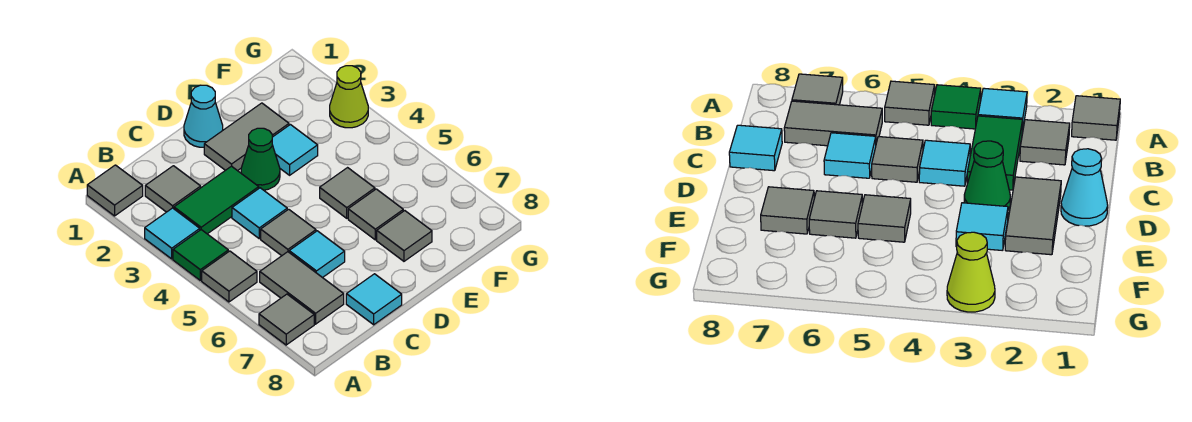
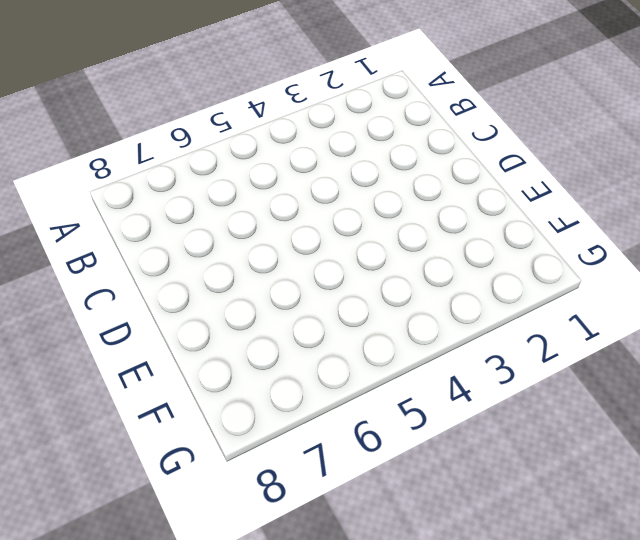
none -> grey 1x1 tile [87,165,143,216]
none -> cyan 1x1 tile [145,208,200,259]
none -> green 1x1 tile [173,230,228,280]

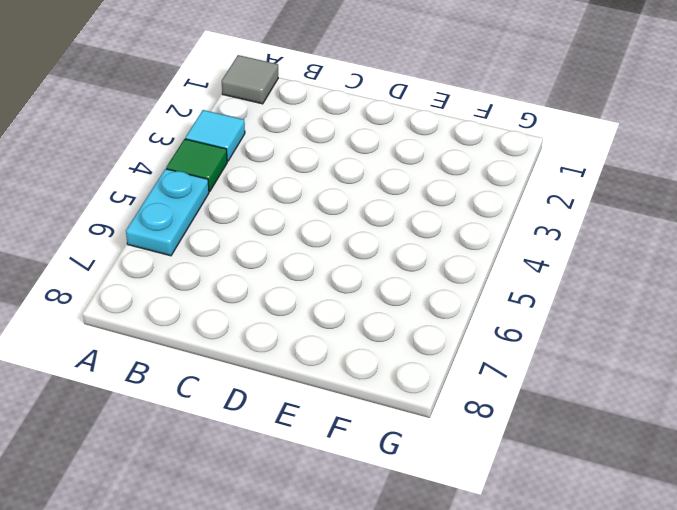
cyan 1x2 plate [126,169,209,256] -> grey 1x1 tile [202,251,257,302]
none -> grey 1x1 tile [259,294,314,345]
none -> grey 1x1 tile [145,166,201,212]
none -> green 1x2 tile [174,166,259,234]

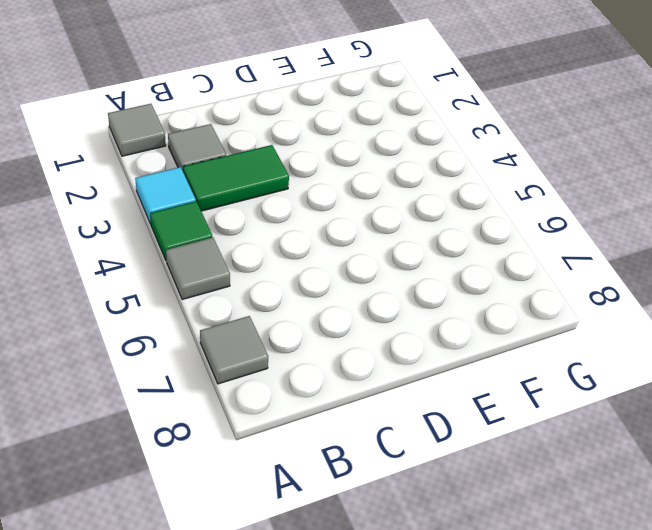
none -> grey 1x2 tile [260,252,344,324]
none -> cyan 1x1 tile [232,188,287,239]
none -> grey 1x1 tile [261,209,316,256]

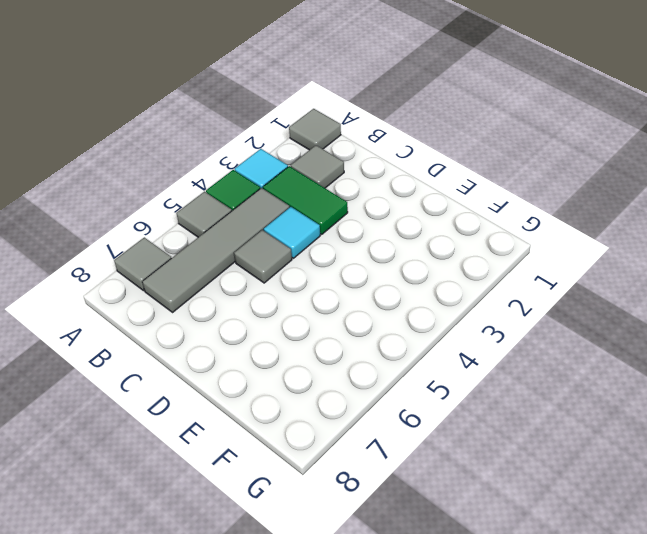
grey 1x4 tile [143,188,290,312] -> grey 1x2 tile [260,252,344,324]
none -> cyan 1x1 tile [289,231,345,278]
none -> cyan 1x1 tile [346,274,402,325]
none -> cyan 1x1 cone [184,85,223,147]

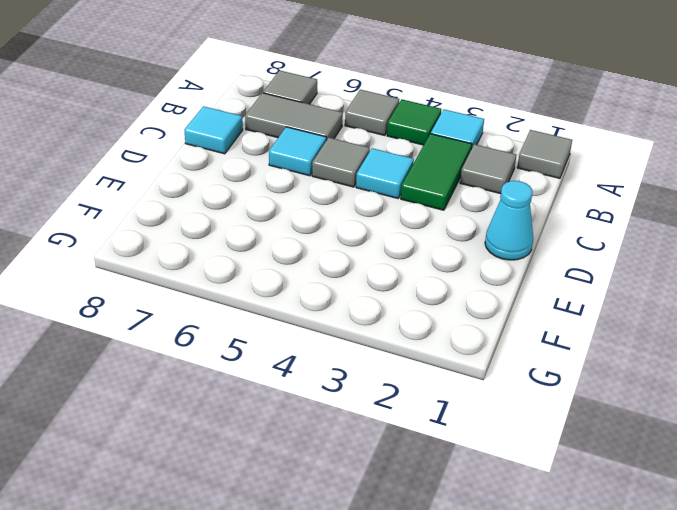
none -> grey 1x2 tile [204,103,289,171]
none -> green 1x1 cone [241,128,280,190]
none -> cyan 1x1 tile [272,125,318,175]

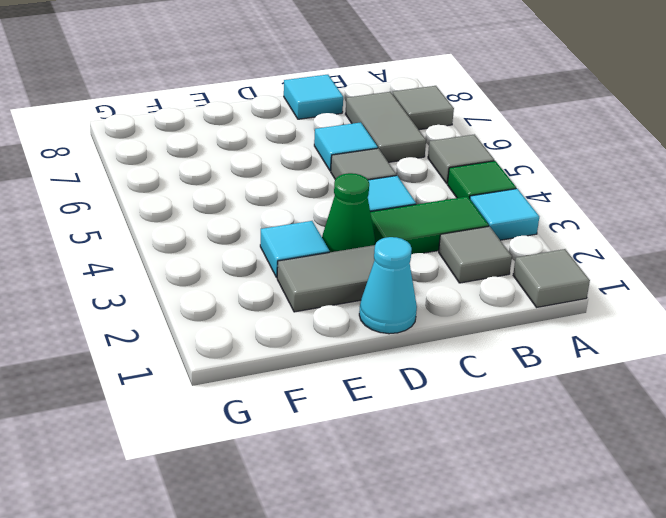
none -> grey 1x1 tile [320,168,375,218]
none -> grey 1x1 tile [348,189,403,240]
none -> grey 1x1 tile [377,211,432,261]

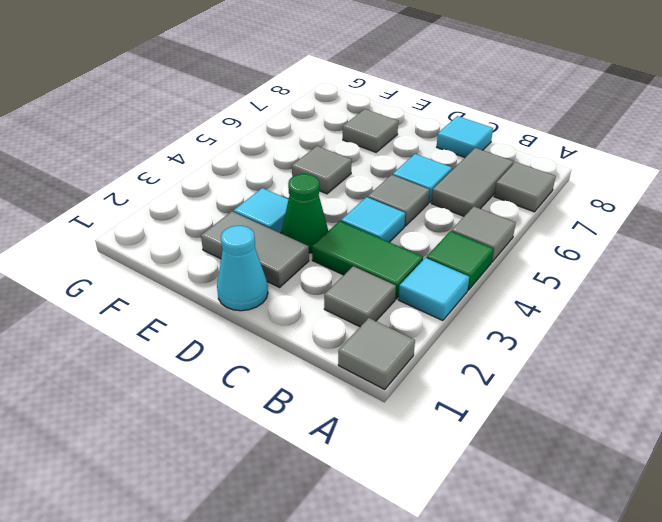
none -> grey 1x1 tile [348,189,403,240]
none -> lime 1x1 cone [330,66,368,128]

